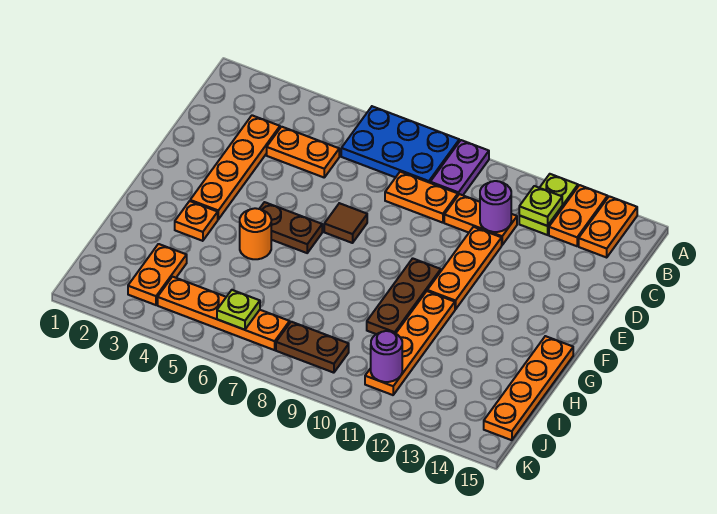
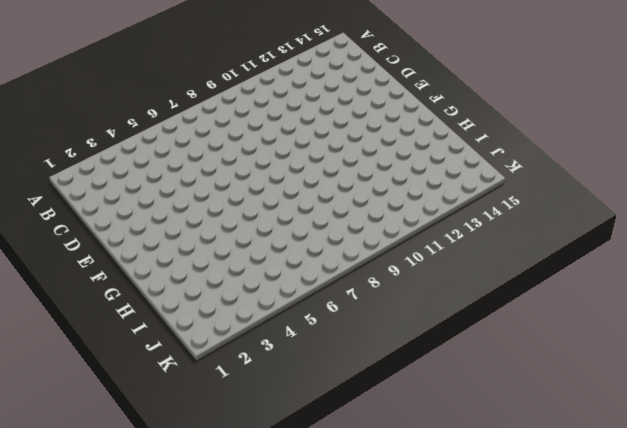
none -> blue 2x3 plate [341,106,459,183]
none -> purple 1x2 plate [430,140,489,195]
none -> lime 1x2 plate [519,174,578,235]

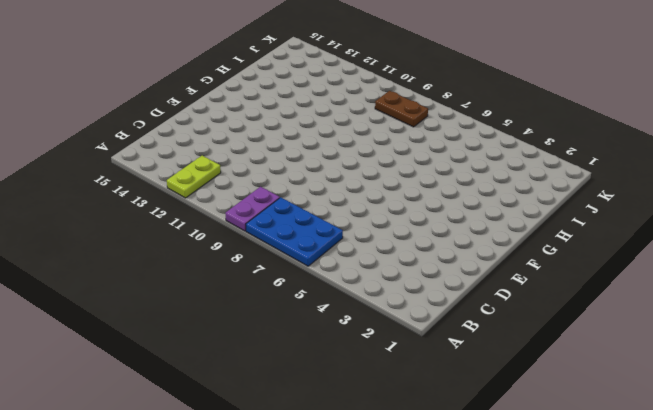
none -> orange 1x2 plate [549,185,608,246]
none -> orange 1x2 plate [579,196,637,257]
none -> orange 1x4 plate [190,115,280,219]

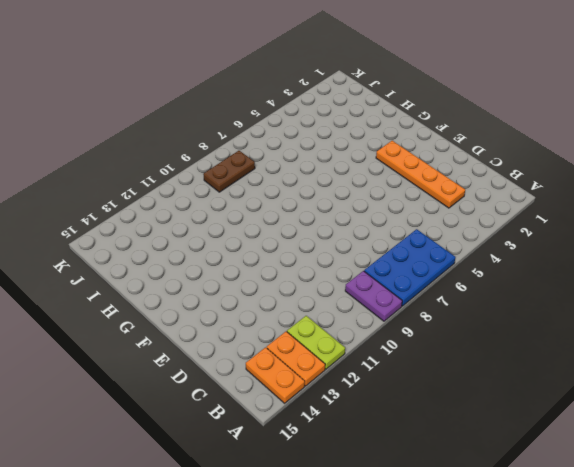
none -> orange 1x2 plate [267,127,339,177]
none -> orange 1x2 plate [385,172,458,223]
none -> orange 1x2 plate [444,194,517,245]

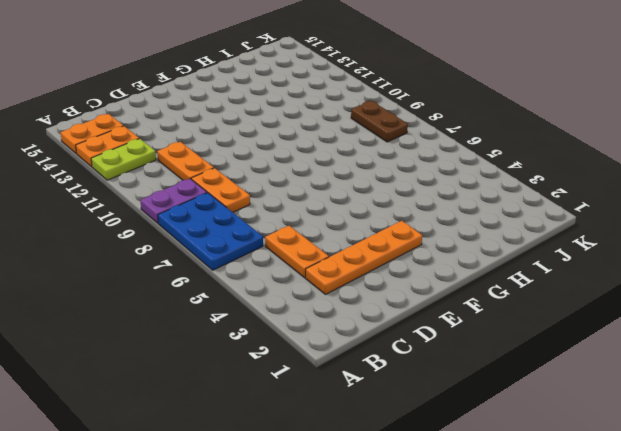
none -> orange 1x3 plate [427,227,502,309]
none -> brown 1x1 tile [324,203,367,243]
none -> brown 1x2 plate [260,202,322,253]

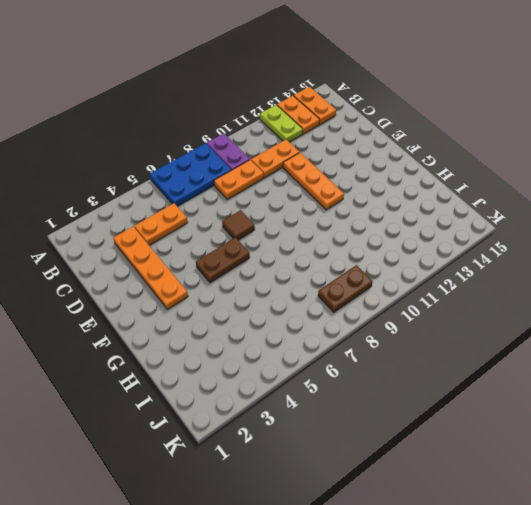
none -> brown 1x3 plate [367,258,441,334]
none -> orange 1x1 plate [175,201,218,241]
none -> orange 1x1 round brick [240,208,271,259]

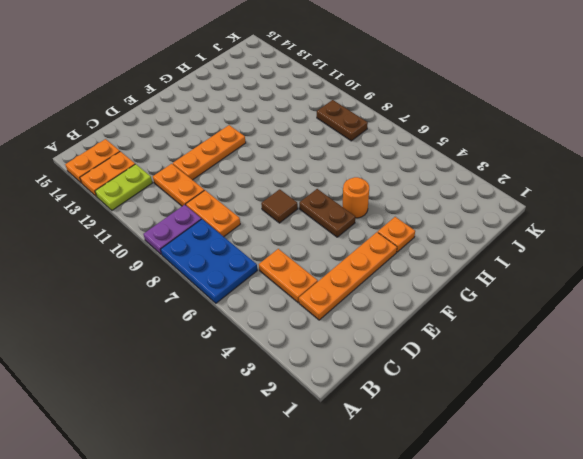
none -> brown 1x3 plate [367,258,441,334]
none -> orange 1x4 plate [365,291,455,395]
none -> orange 1x4 plate [484,336,573,440]

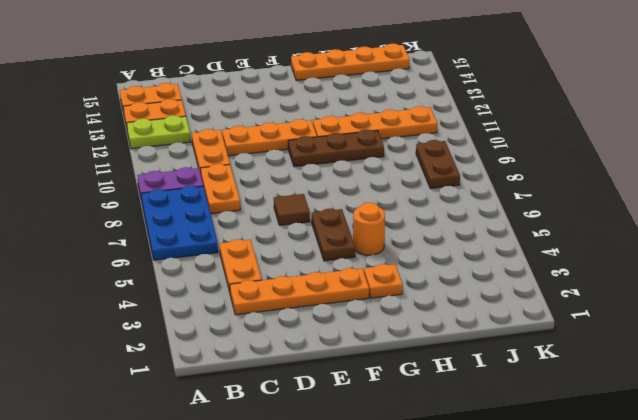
none -> orange 1x2 plate [128,244,187,305]
none -> orange 1x4 plate [158,277,290,350]
none -> lime 1x1 plate [519,186,562,226]

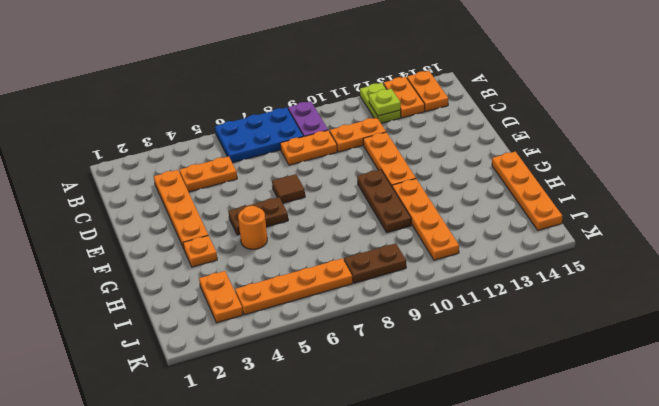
none -> purple 1x1 round brick [480,181,511,232]
none -> lime 1x1 plate [217,290,260,330]
none -> purple 1x1 round brick [371,331,402,382]

